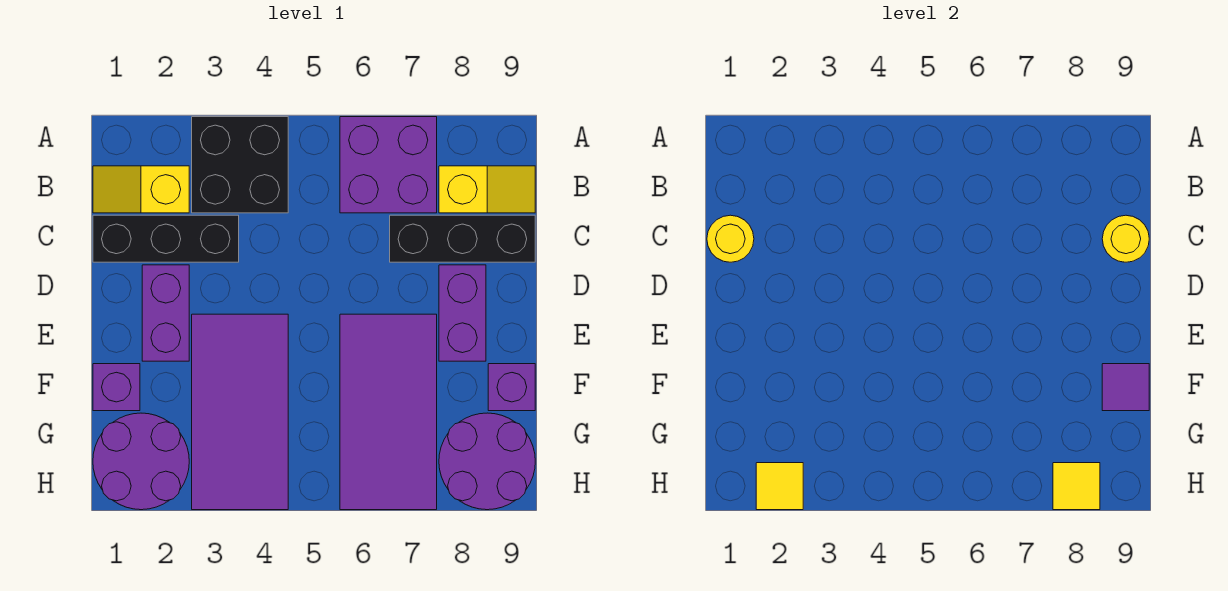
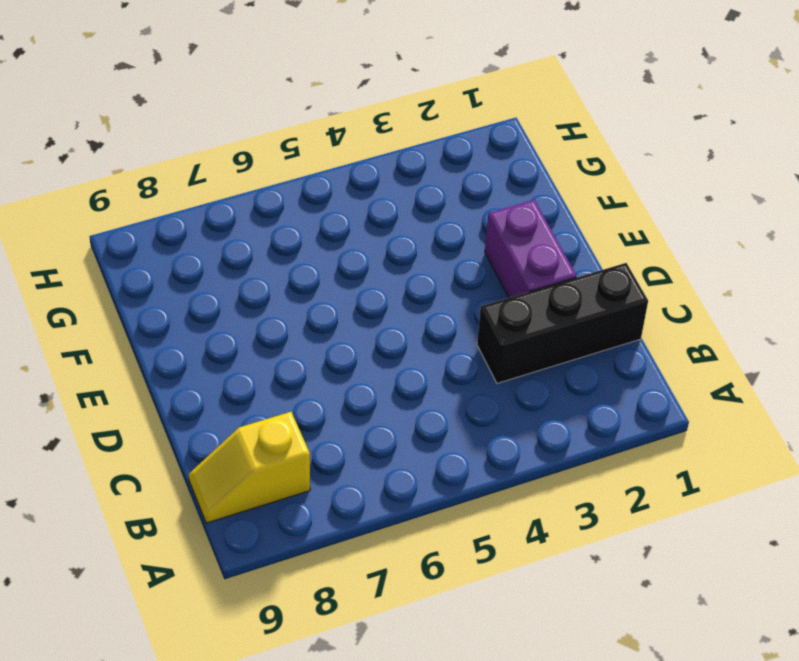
none -> black 2x2 brick [192,117,288,213]
none -> purple 2x2 brick [340,117,437,213]
none -> yellow 1x2 slope [93,166,189,213]

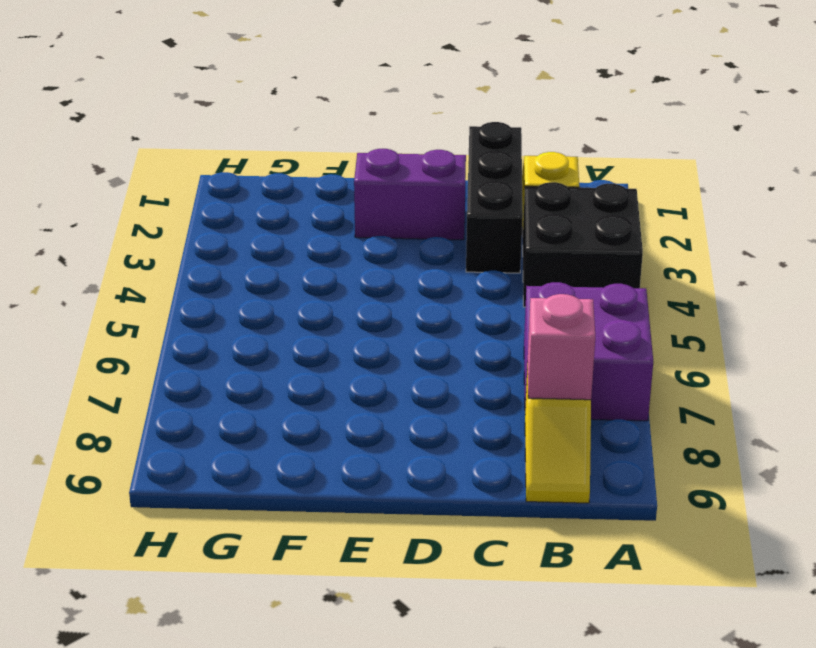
pink 1x1 brick [527,294,595,400] -> none
none -> black 1x3 brick [390,215,535,262]
none -> purple 1x2 brick [439,265,486,361]
none -> purple 2x4 tile [192,314,288,510]

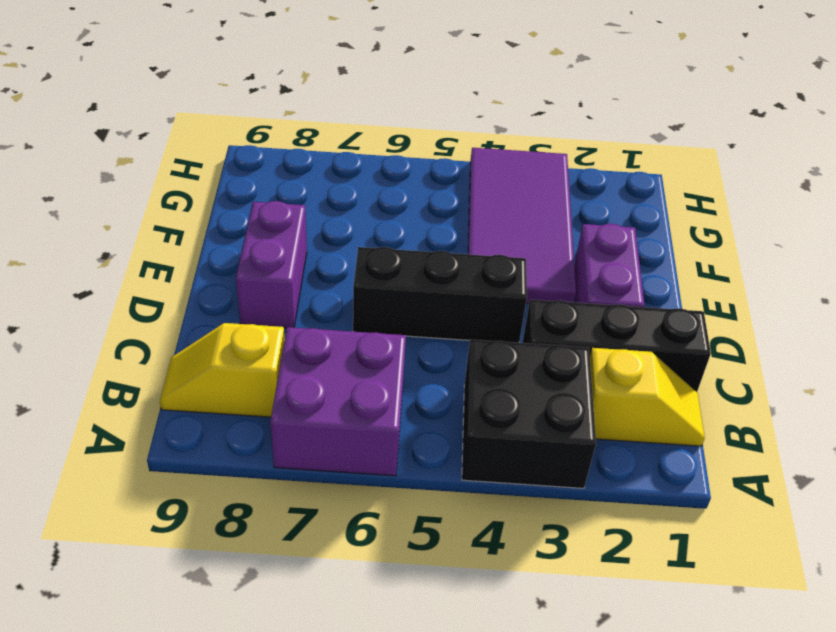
black 1x3 brick [353,247,527,343] -> black 1x3 brick moved to [390,215,535,262]
none -> purple 2x4 tile [340,314,437,510]
none -> purple 1x1 brick [93,364,140,411]
none -> purple 1x1 brick [488,364,535,411]

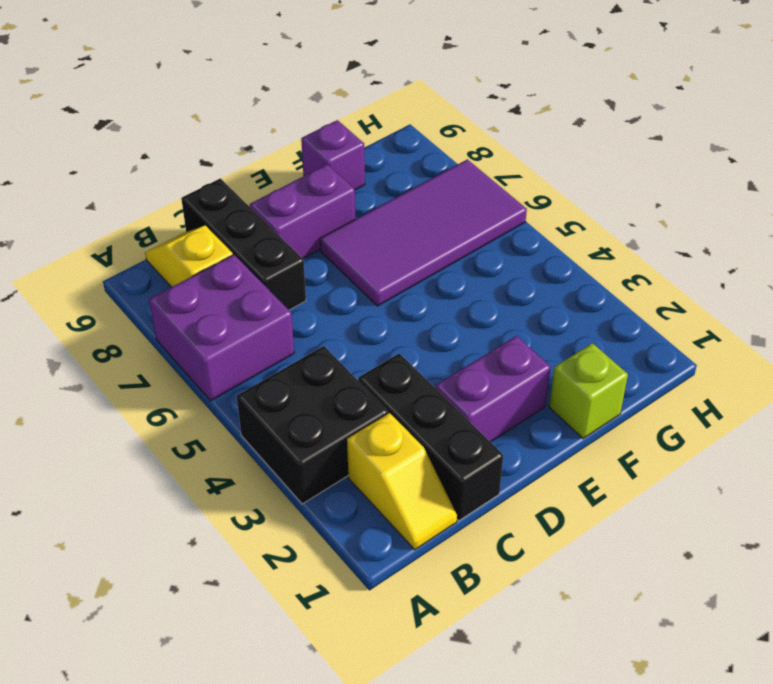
lime 1x1 brick [549,343,628,439] -> purple 1x1 brick [93,364,140,411]
none -> purple 2x4 tile [192,314,288,510]
none -> purple 2x2 round brick [93,413,189,510]
none -> purple 2x2 round brick [439,413,535,510]

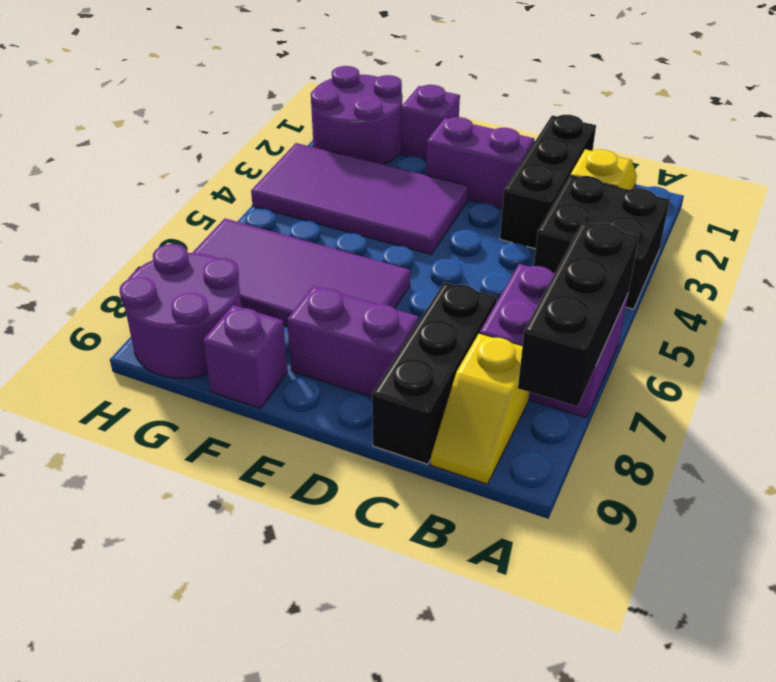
black 1x3 brick [518,222,639,406] -> none
none -> yellow 1x1 round brick [707,215,754,262]
none -> yellow 1x1 round brick [1102,215,1149,262]
none -> purple 1x1 tile [1102,364,1149,411]

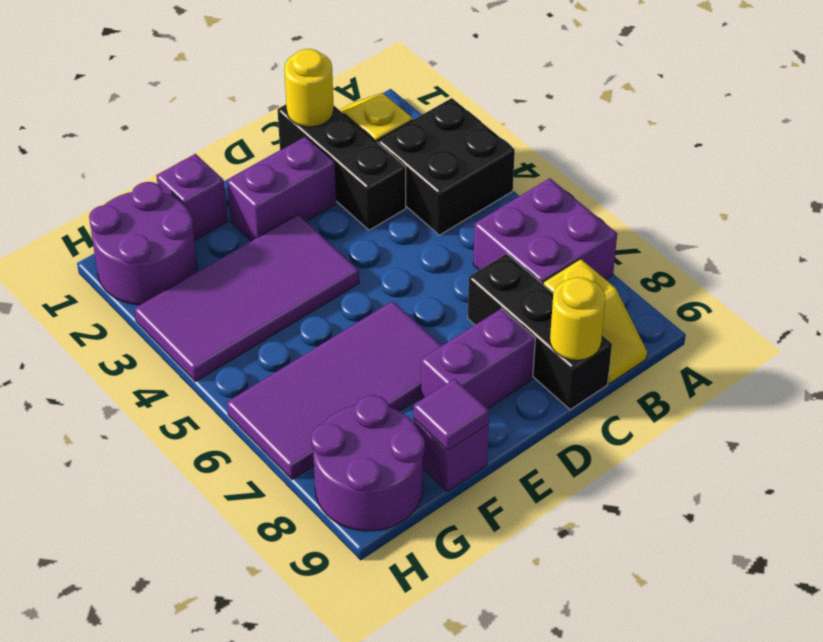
none -> yellow 1x1 tile [756,463,803,510]
none -> yellow 1x1 tile [1053,463,1100,510]

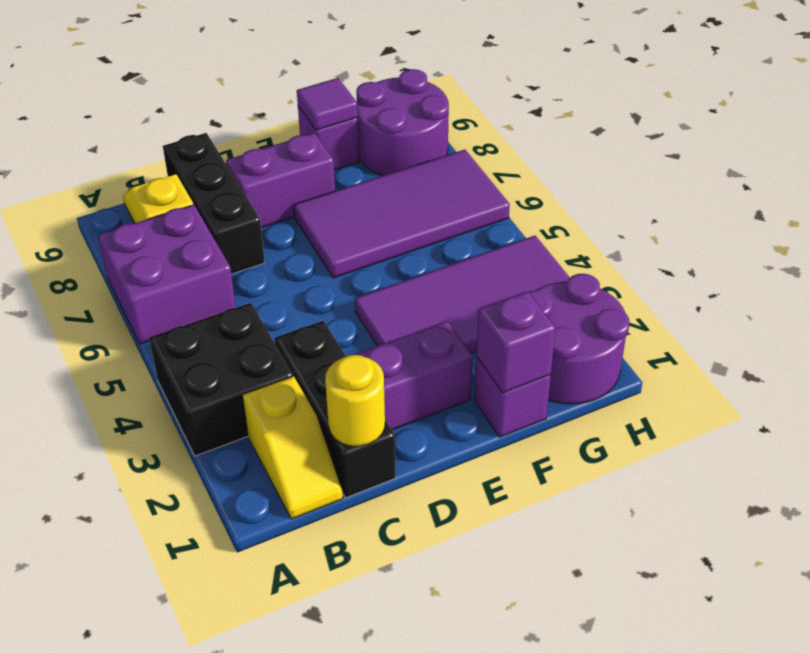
purple 1x1 brick [476,291,556,393] -> none
none -> yellow 1x1 round brick [1102,215,1149,262]
none -> yellow 1x1 tile [756,463,803,510]
none -> yellow 1x1 tile [1053,463,1100,510]

